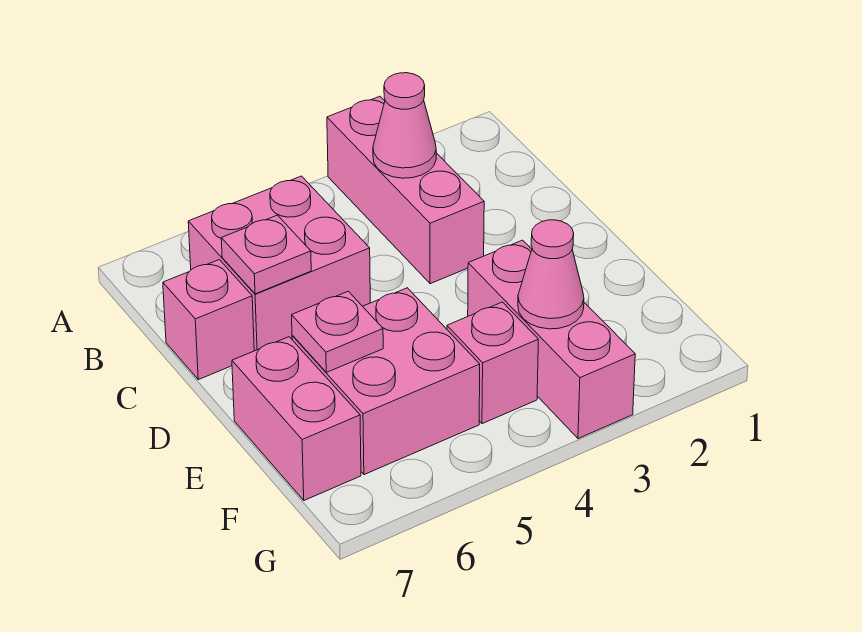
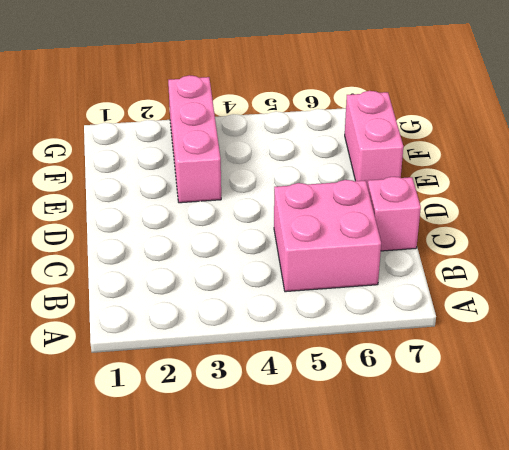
none -> pink 1x3 brick [327,96,484,284]
none -> pink 2x2 brick [292,288,480,475]

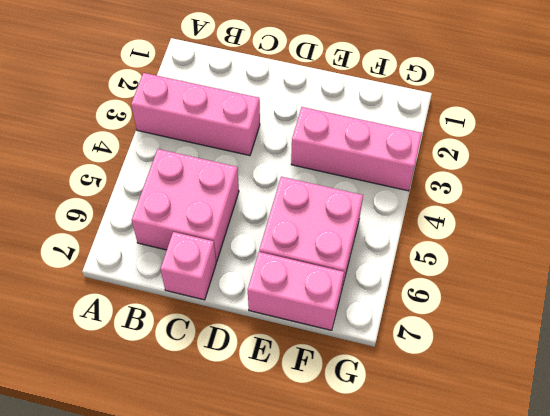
none -> pink 1x1 brick [447,302,538,424]
none -> pink 1x1 cone [373,73,436,178]

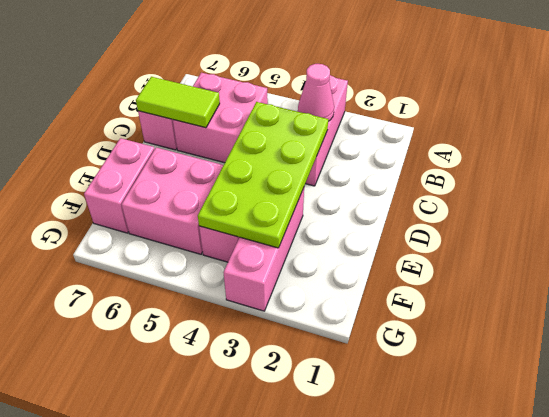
lime 2x4 plate [198,102,328,248] -> pink 1x1 cone [518,220,584,329]
lime 1x2 tile [136,77,220,128] -> pink 1x1 plate [221,215,311,294]
none -> pink 1x1 plate [292,291,383,372]

